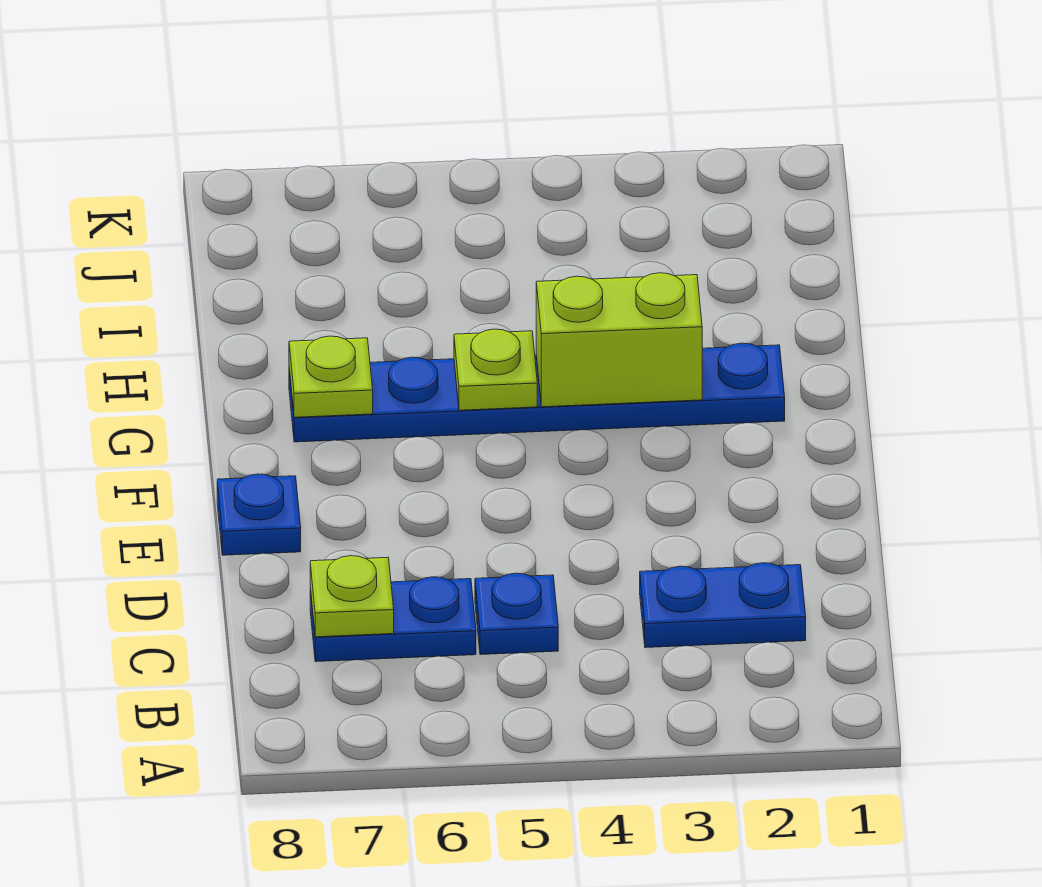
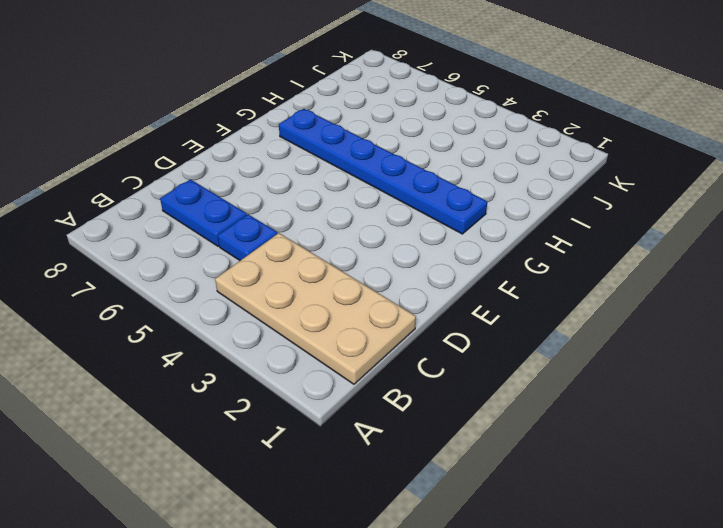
tan 2x4 plate [215,233,416,384] -> blue 1x2 plate [640,563,806,648]
none -> blue 1x1 plate [217,474,301,555]
none -> lime 1x1 plate [310,556,394,637]

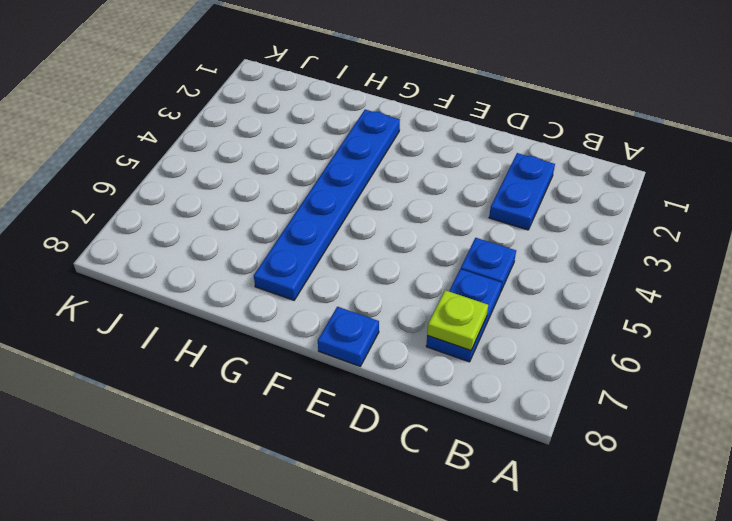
none -> lime 1x2 brick [536,273,702,407]
none -> lime 1x1 plate [454,329,537,410]

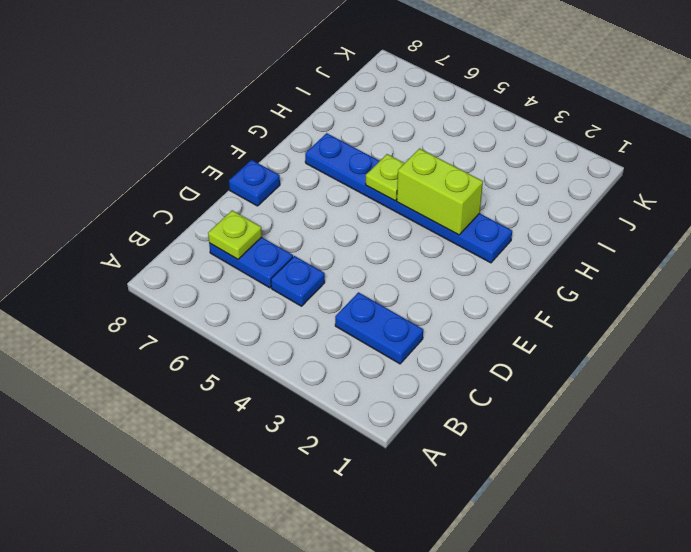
none -> lime 1x1 plate [289,336,373,417]

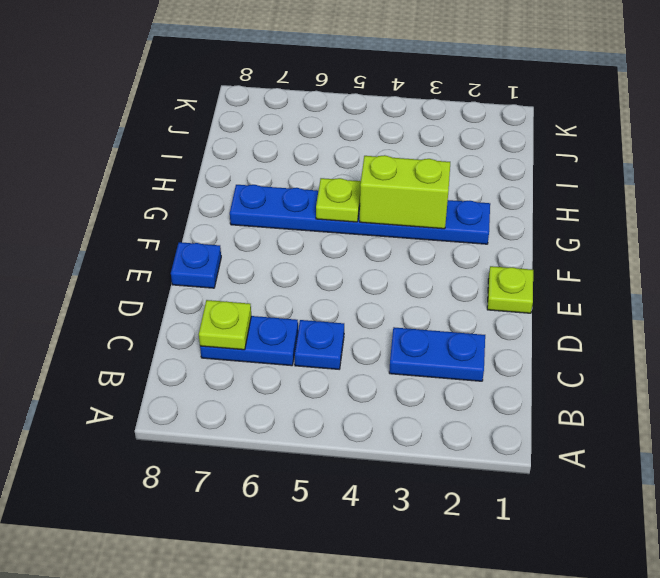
lime 1x1 plate [487,266,533,313] -> lime 1x1 plate moved to [289,336,373,417]

